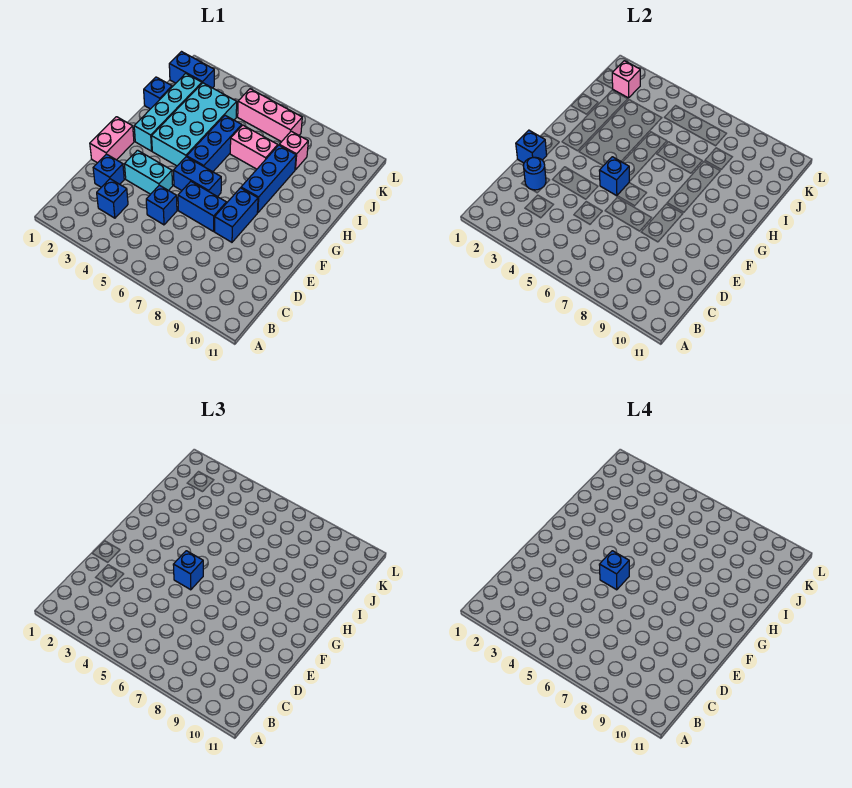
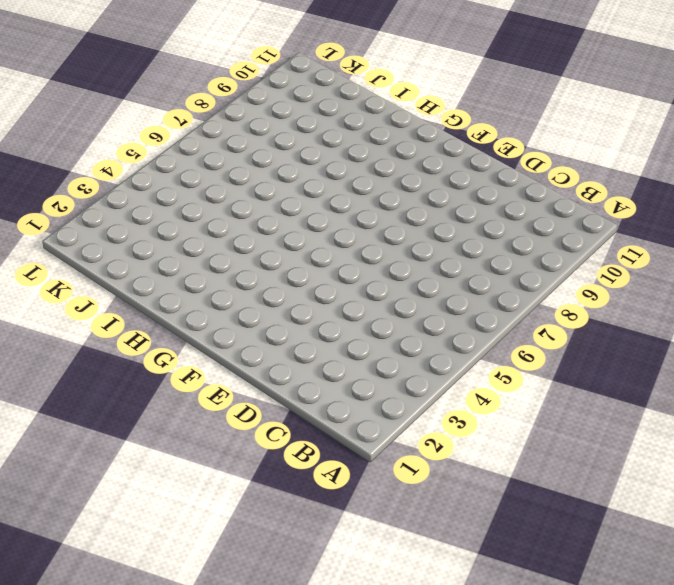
none -> blue 1x1 brick [97,179,128,218]
none -> blue 1x1 brick [93,154,124,187]
none -> blue 1x1 brick [146,185,177,225]

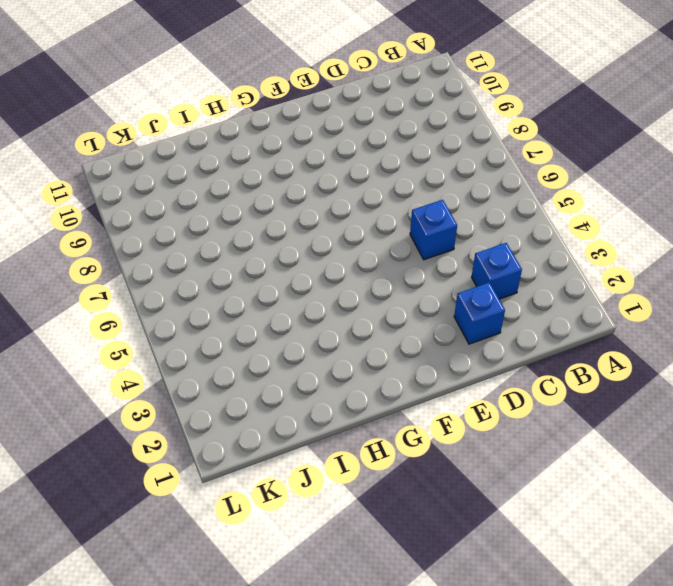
none -> pink 1x2 brick [90,117,134,163]
none -> cyan 1x2 brick [125,150,173,194]
none -> blue 1x2 brick [178,181,226,231]

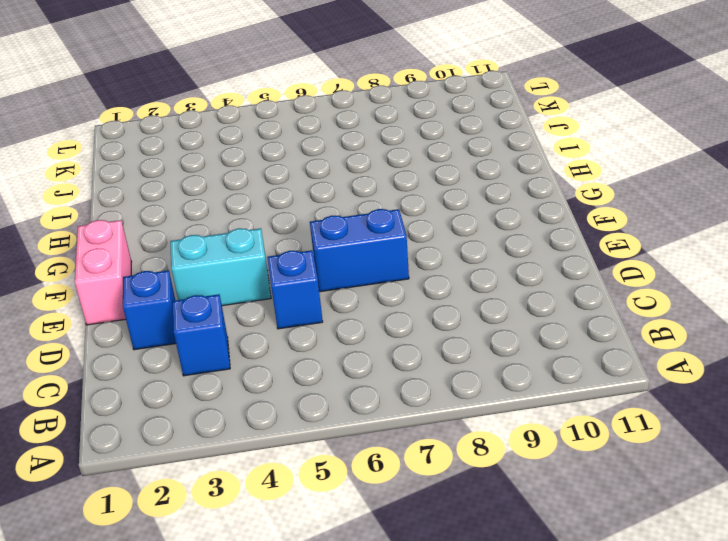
none -> blue 1x2 brick [215,188,258,242]
none -> blue 1x2 brick [173,157,221,197]
none -> cyan 1x4 brick [134,73,202,151]

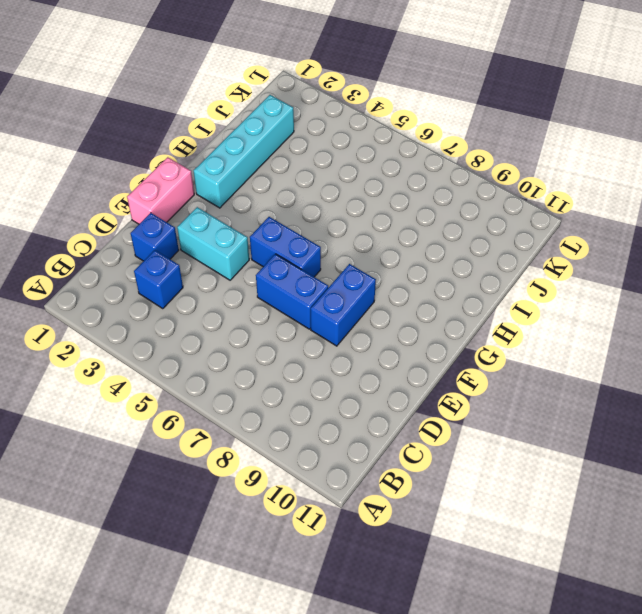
none -> blue 1x1 brick [146,185,177,225]
none -> cyan 2x4 brick [152,83,237,166]
none -> blue 1x3 brick [187,115,242,172]

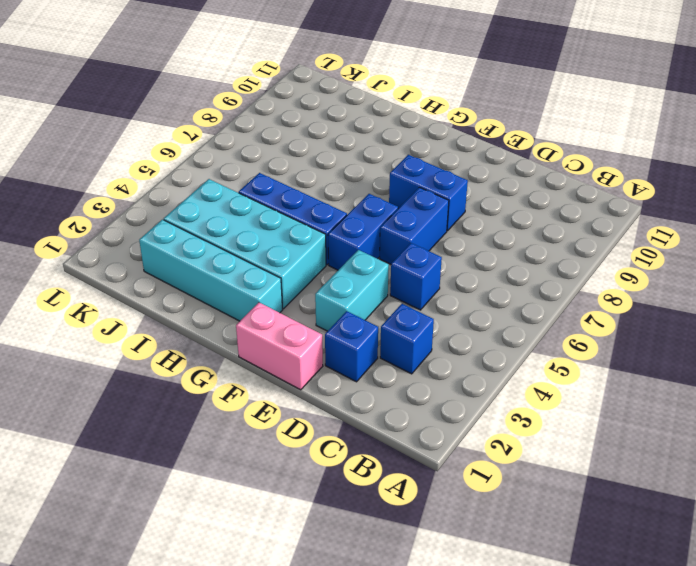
none -> blue 1x3 brick [241,145,296,213]
none -> blue 1x1 brick [144,77,172,109]
none -> pink 1x2 brick [230,125,278,169]

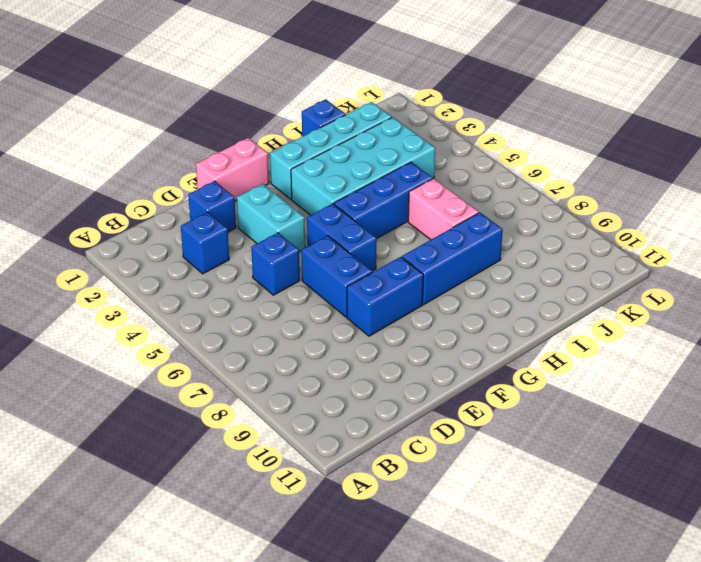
none -> pink 1x1 brick [279,131,308,170]
none -> blue 1x2 brick [169,52,214,88]
none -> pink 1x3 brick [238,89,302,142]

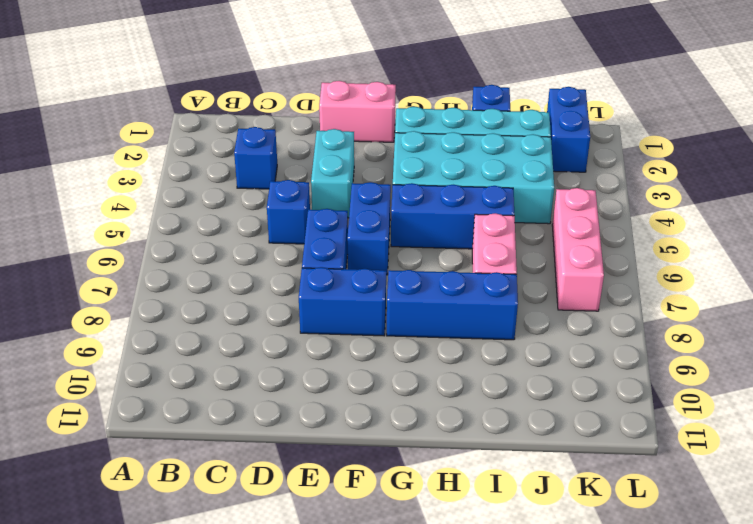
none -> blue 1x1 brick [93,154,124,187]
none -> pink 1x1 brick [279,131,308,170]
none -> blue 1x1 round brick [523,157,546,190]

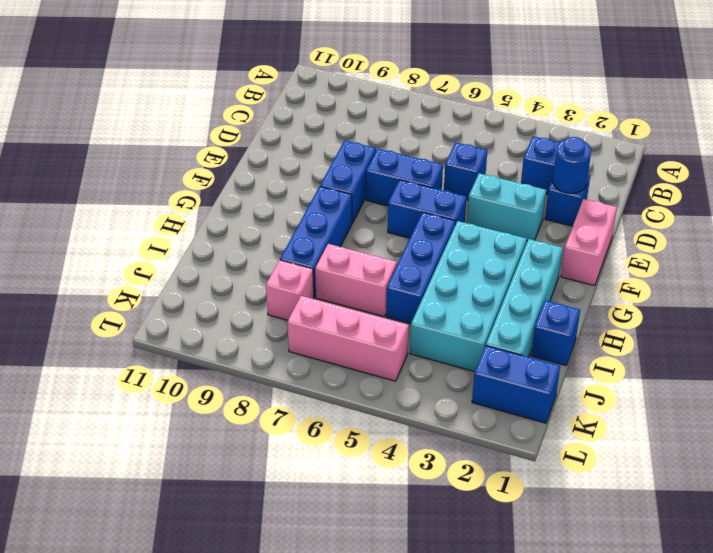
none -> blue 1x1 brick [516,130,547,163]
none -> blue 1x1 brick [599,157,629,196]
none -> pink 1x1 brick [612,61,640,98]

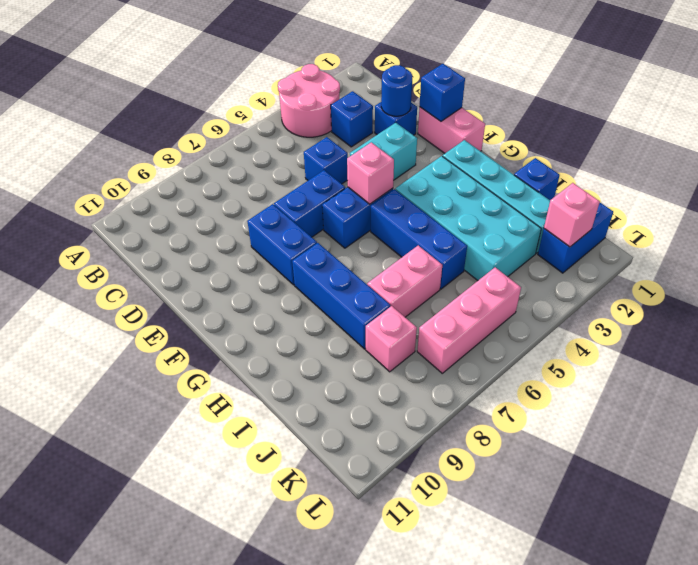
pink 2x2 round brick [278,64,340,137] -> none
pink 1x1 brick [347,142,394,204] -> blue 1x1 brick [599,157,629,196]
none -> blue 1x1 brick [173,551,203,590]
none -> blue 1x1 brick [599,551,629,590]

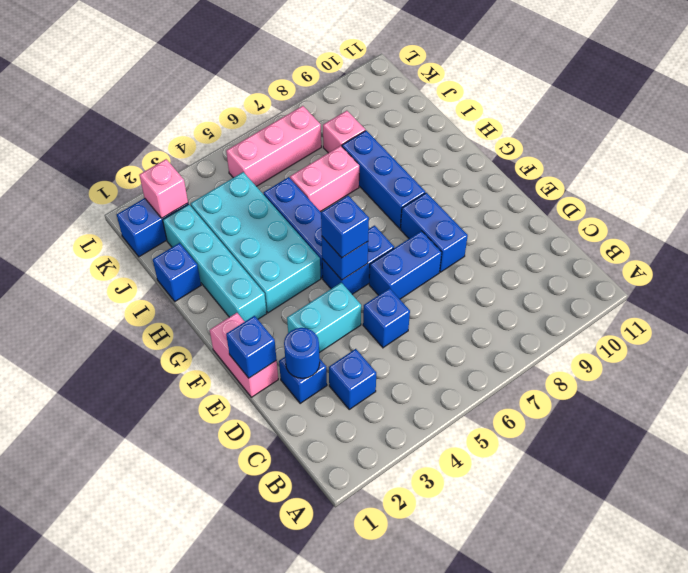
none -> blue 1x1 brick [599,551,629,590]

